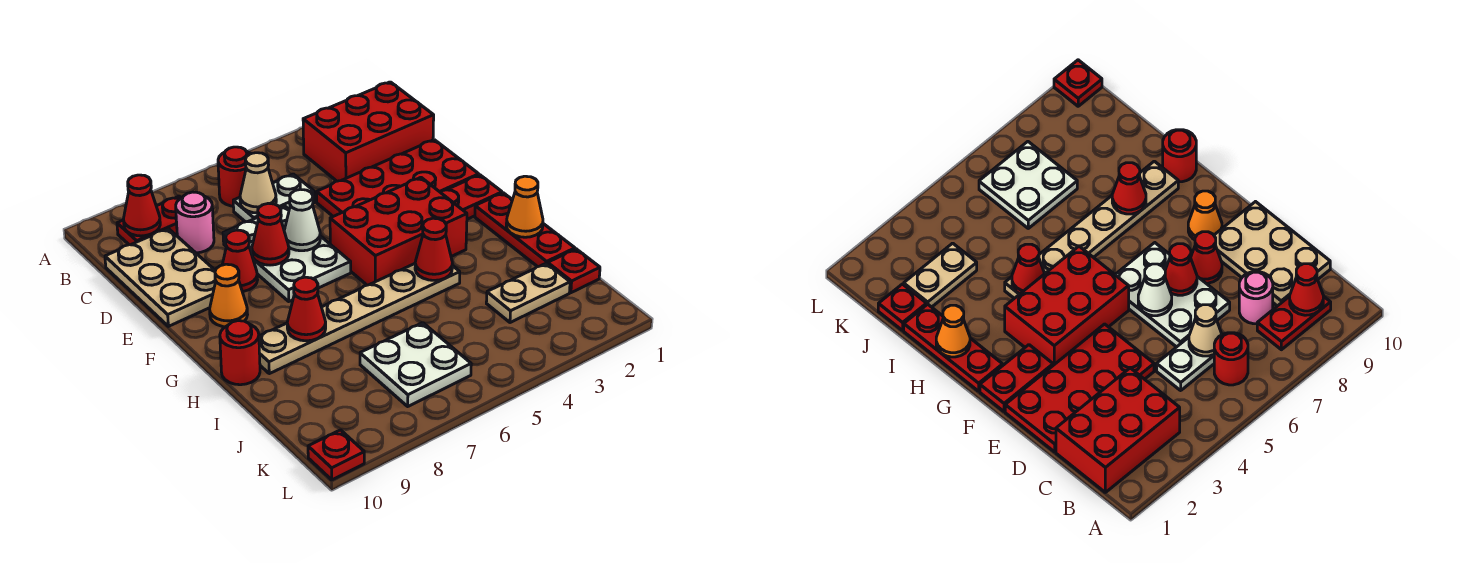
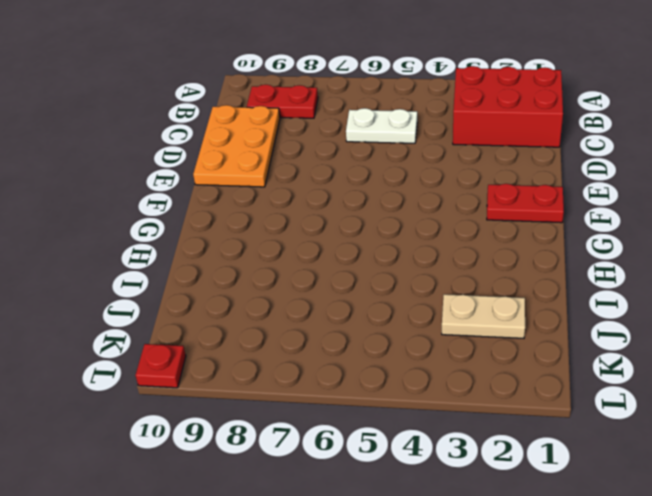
orange 2x3 plate [193,105,280,187] -> tan 2x3 plate [105,228,216,326]
none -> red 1x1 round brick [218,147,250,206]
none -> pink 1x1 round brick [176,192,214,253]
none -> red 2x4 plate [317,140,479,216]

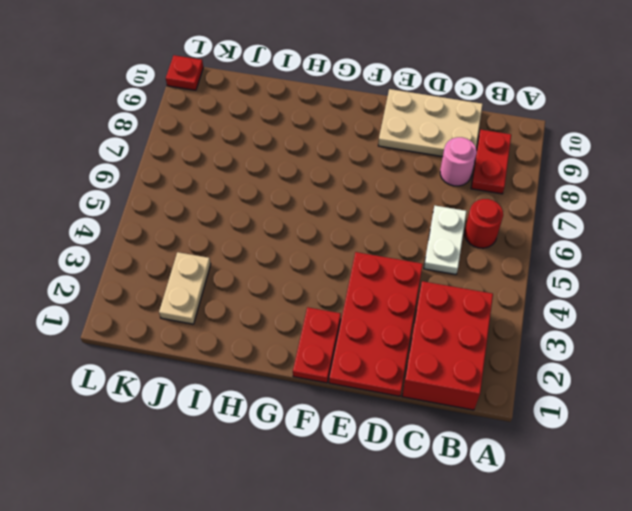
none -> white 2x3 plate [223,206,351,301]
none -> red 1x1 cone [222,230,257,292]
none -> red 2x3 brick [330,177,467,285]

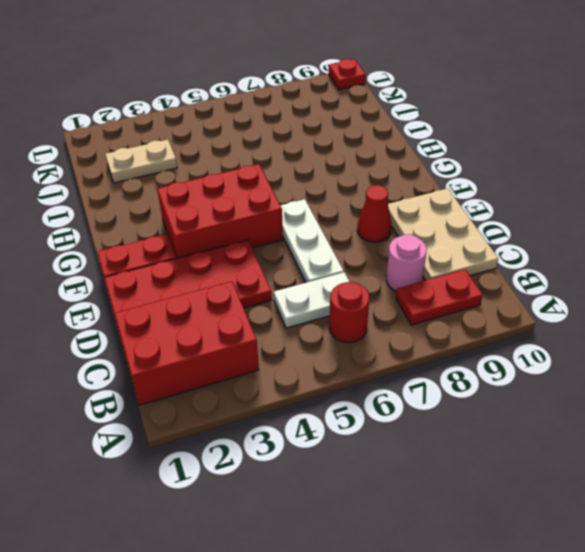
white 1x3 plate [281,199,344,282] -> white 2x3 plate [223,206,351,301]
none -> orange 1x1 cone [210,264,248,327]
none -> red 1x3 plate [475,193,575,267]
none -> tan 1x6 plate [259,264,460,374]

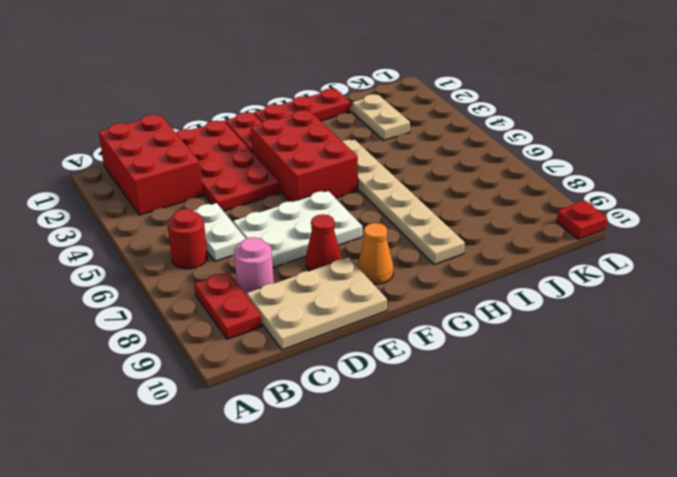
none -> red 1x1 round brick [220,321,260,385]
none -> red 1x1 plate [548,249,600,293]
none -> white 2x2 plate [360,323,471,406]

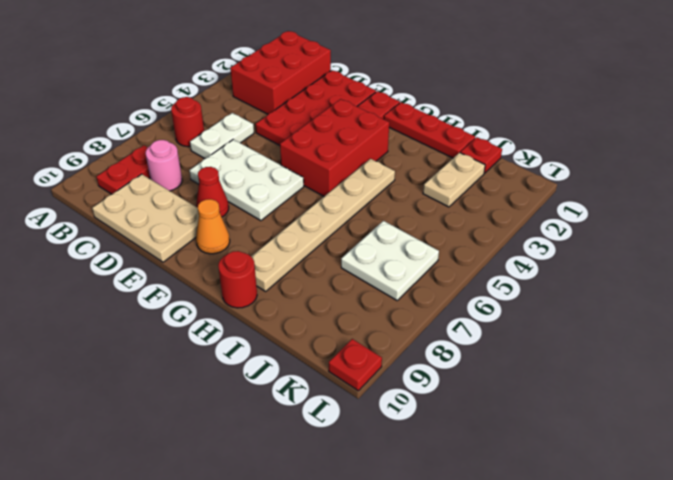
none -> red 1x1 cone [124,175,160,236]
none -> tan 1x1 cone [240,153,276,213]
none -> white 1x1 cone [284,189,320,251]

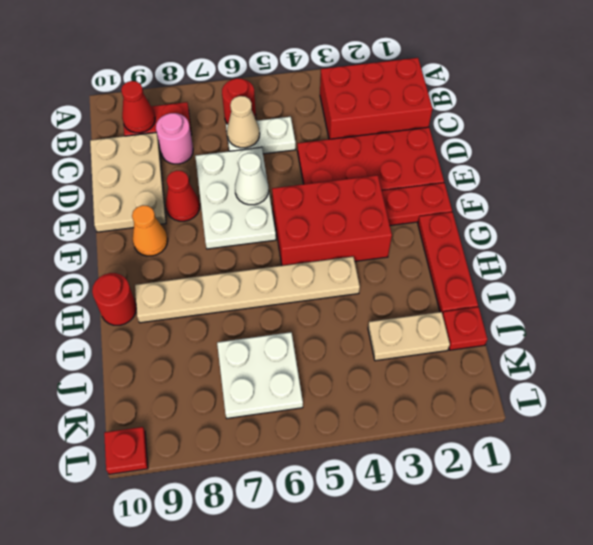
none -> red 1x1 cone [252,203,289,265]
none -> orange 1x1 cone [506,176,543,237]
none -> red 1x1 cone [415,218,452,280]

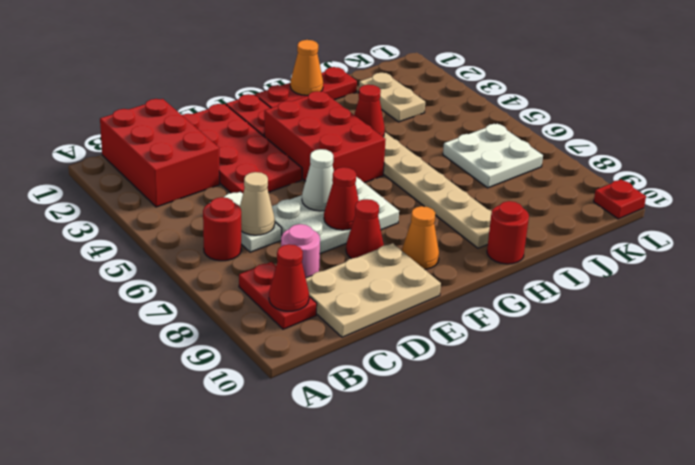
none -> red 1x1 plate [548,249,600,293]
none -> red 1x1 cone [287,277,326,341]

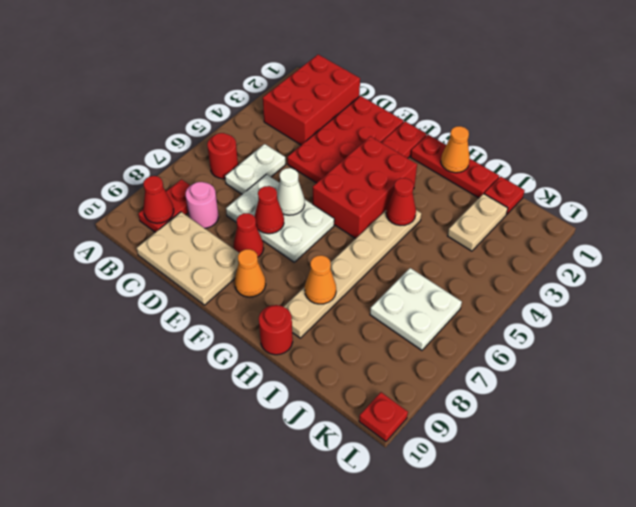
orange 1x1 cone [305,255,336,304] -> red 1x1 cone [287,277,326,341]
none -> tan 1x1 cone [240,153,276,213]

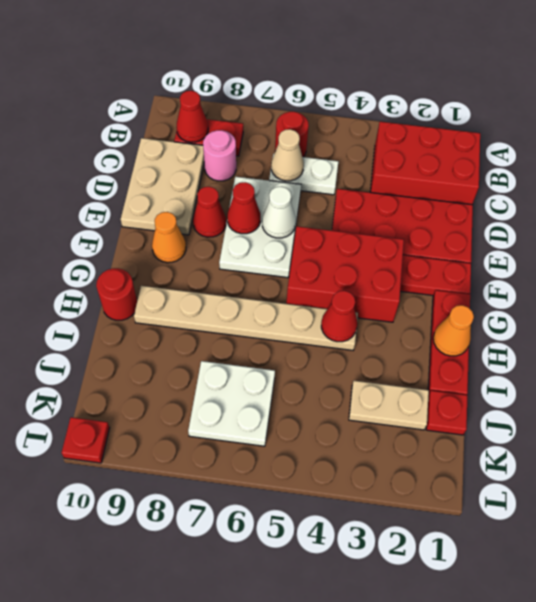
none -> red 1x1 cone [287,277,326,341]

